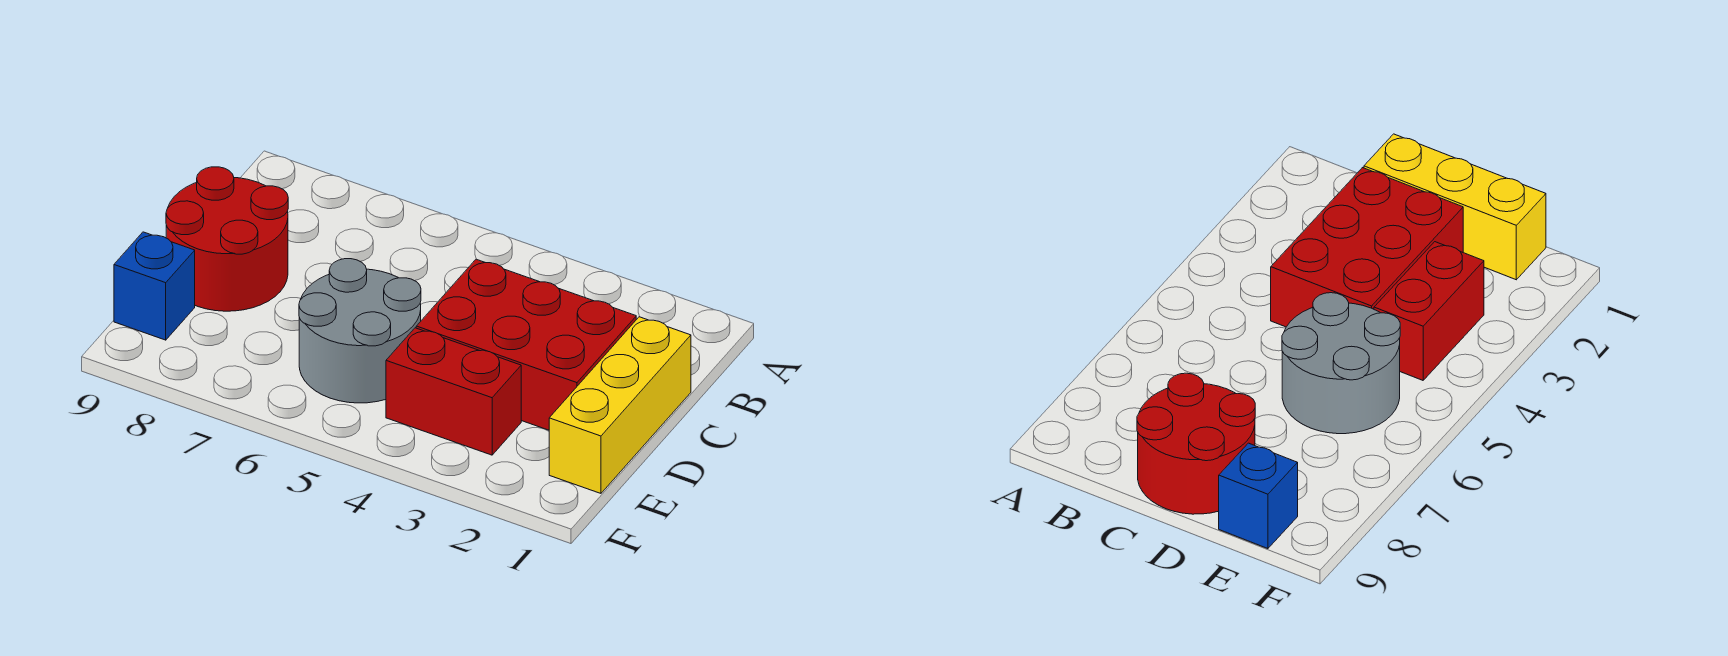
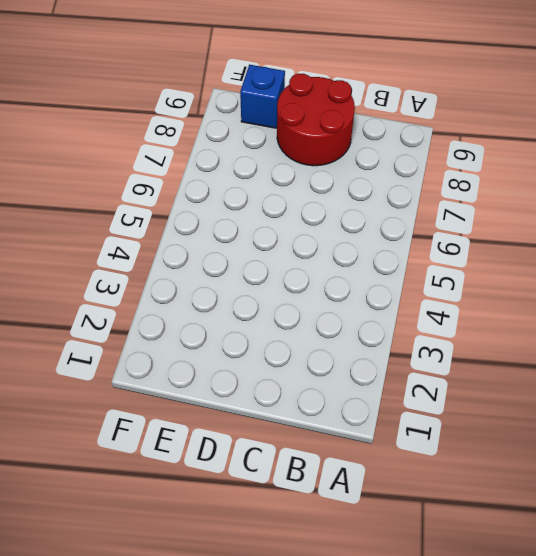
none -> yellow 1x3 brick [549,317,691,493]
none -> red 2x3 brick [416,259,636,430]

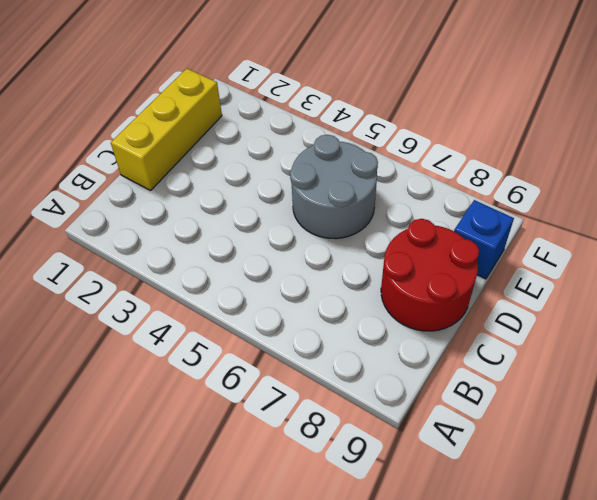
none -> red 2x3 brick [416,259,636,430]
none -> red 1x2 brick [386,328,521,455]

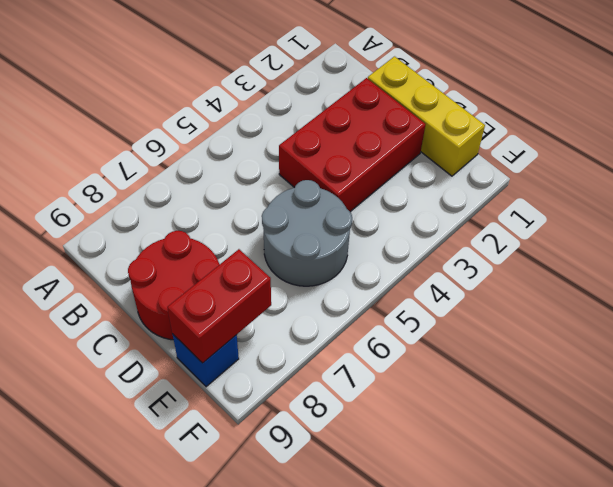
red 1x2 brick [167,249,271,363] -> red 1x2 brick moved to [386,328,521,455]

